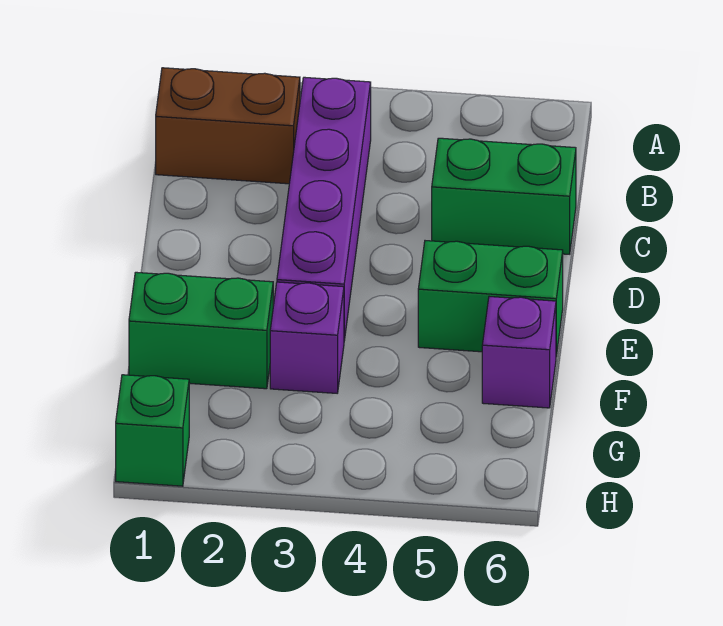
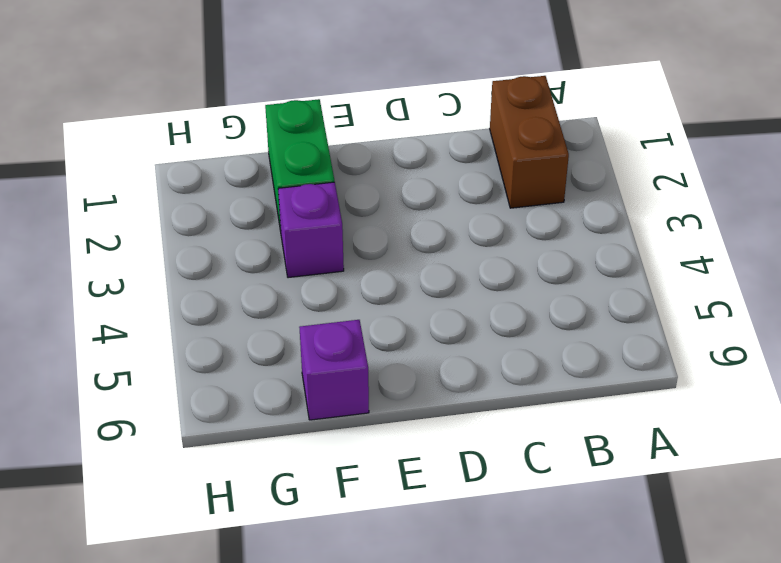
none -> purple 1x4 brick [277,77,371,340]
none -> green 1x2 brick [432,138,576,254]

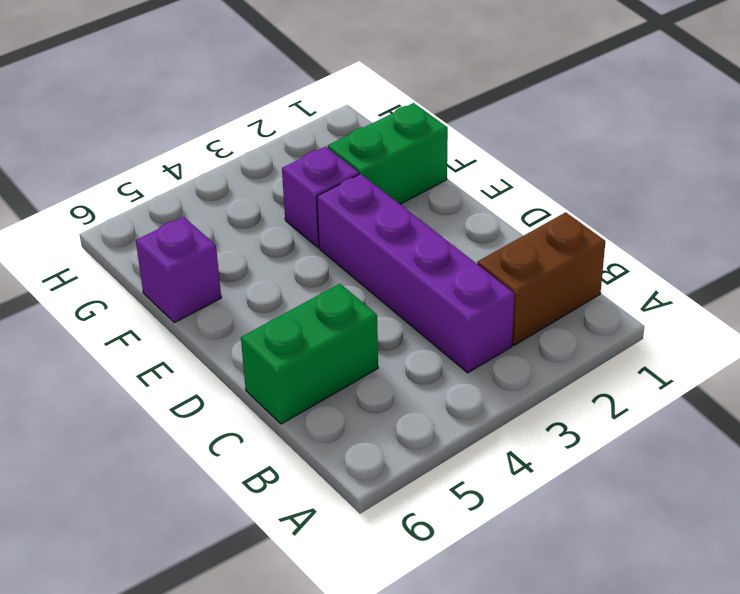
none -> green 1x2 brick [418,241,563,356]
none -> green 1x1 brick [116,375,189,486]

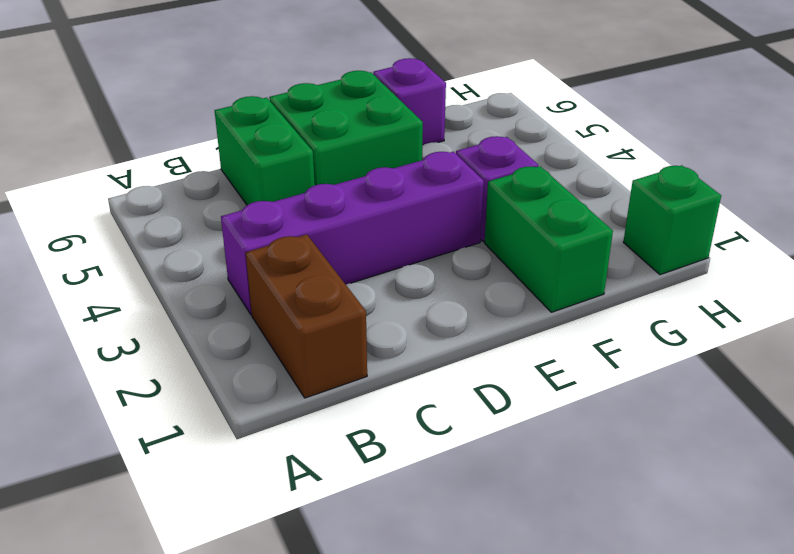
green 2x2 brick [269,71,423,185] -> green 1x2 brick [418,241,563,356]

